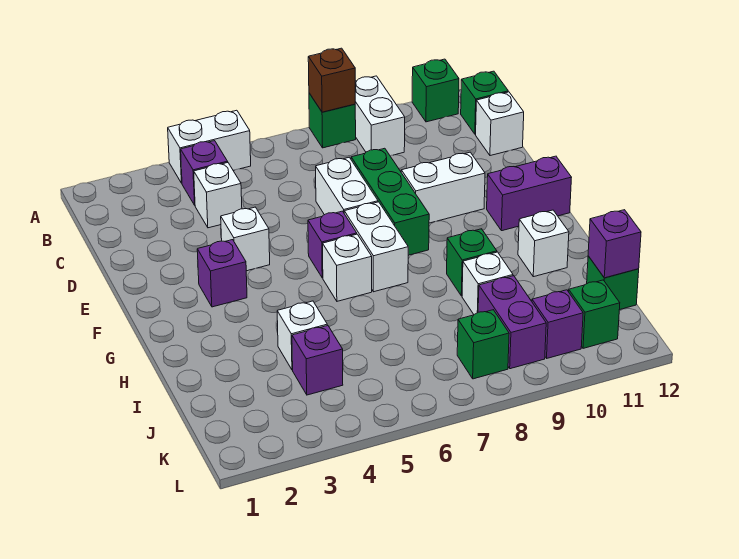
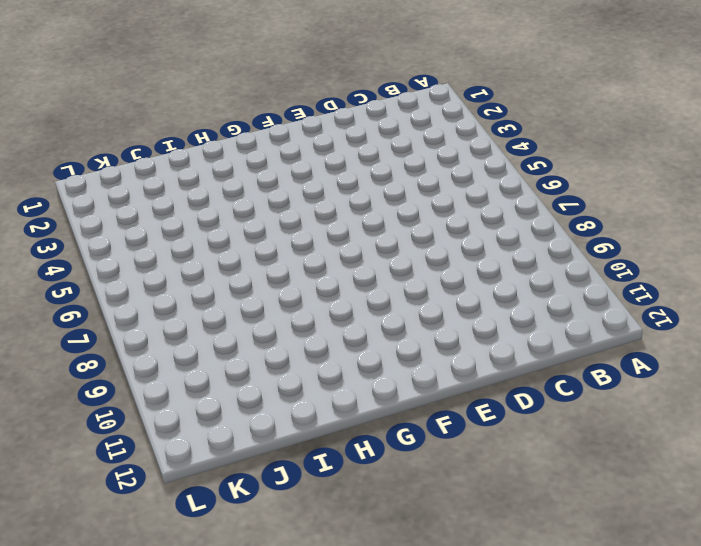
none -> white 1x2 brick [168,110,251,183]
none -> green 1x1 brick [309,93,356,148]
none -> white 1x2 brick [355,76,405,156]

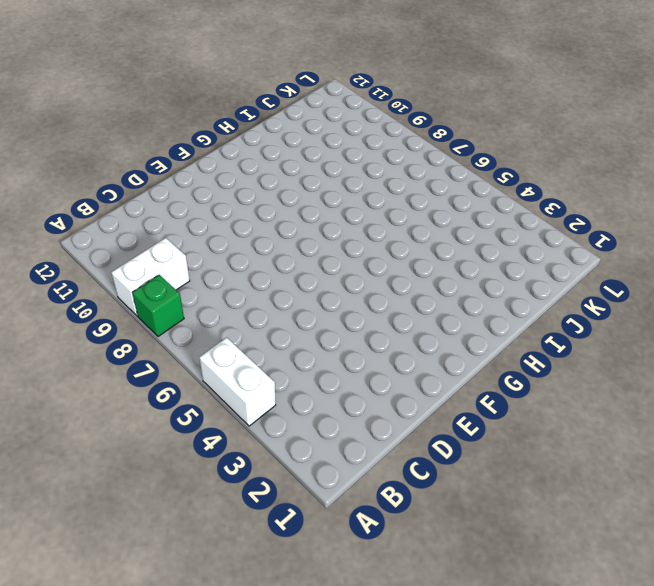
none -> green 1x1 brick [412,59,459,122]
none -> purple 1x1 brick [181,141,228,205]
none -> green 1x1 brick [461,71,508,134]

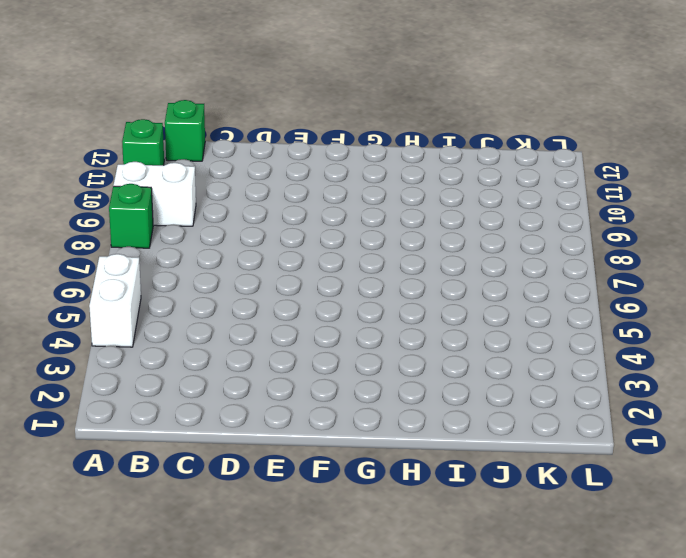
none -> purple 1x1 brick [181,141,228,205]
none -> white 1x1 brick [194,163,242,228]
none -> white 1x1 brick [476,92,524,156]

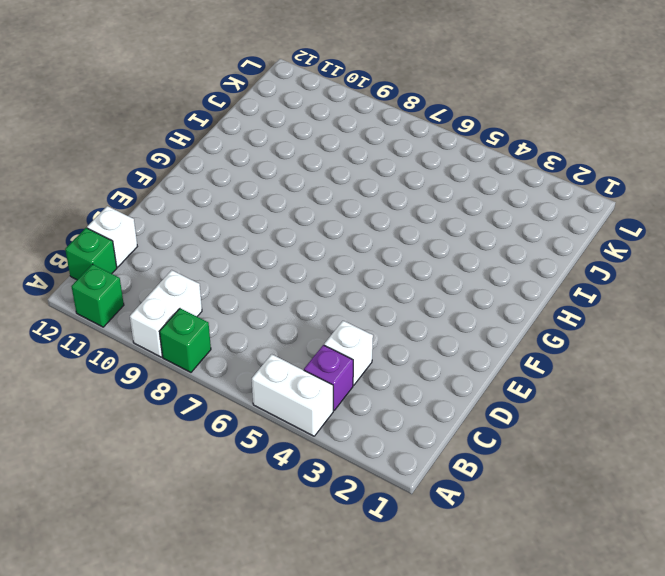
none -> white 1x2 brick [316,157,378,215]
none -> green 1x3 brick [351,148,429,255]
none -> white 1x1 brick [221,207,270,271]

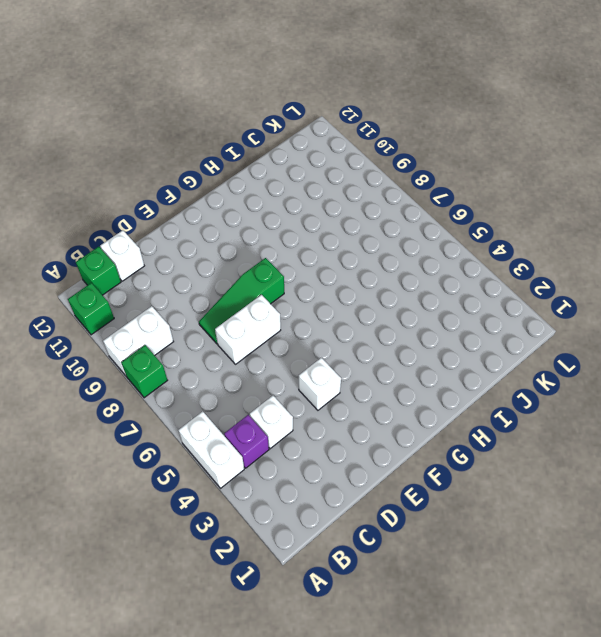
green 1x3 slope [199,258,284,344] -> green 1x3 brick [351,148,429,255]
none -> white 1x2 brick [401,152,485,223]
none -> purple 1x1 brick [197,240,247,307]
none -> purple 1x1 brick [308,211,357,278]

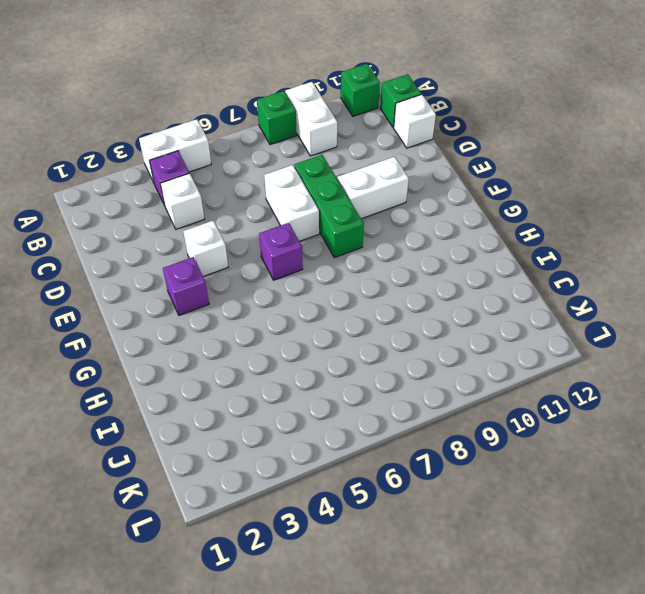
none -> white 1x2 brick [344,202,408,292]
none -> purple 1x2 brick [487,156,572,231]
none -> white 1x1 brick [323,234,372,301]

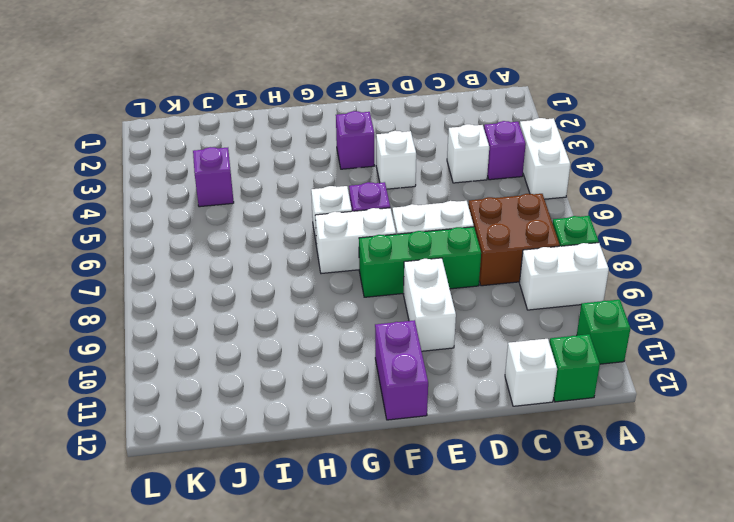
brown 2x2 brick [468,194,560,286] -> none
none -> green 1x1 brick [447,229,497,296]
none -> white 1x1 brick [518,210,569,277]
none -> white 1x1 brick [277,301,327,370]

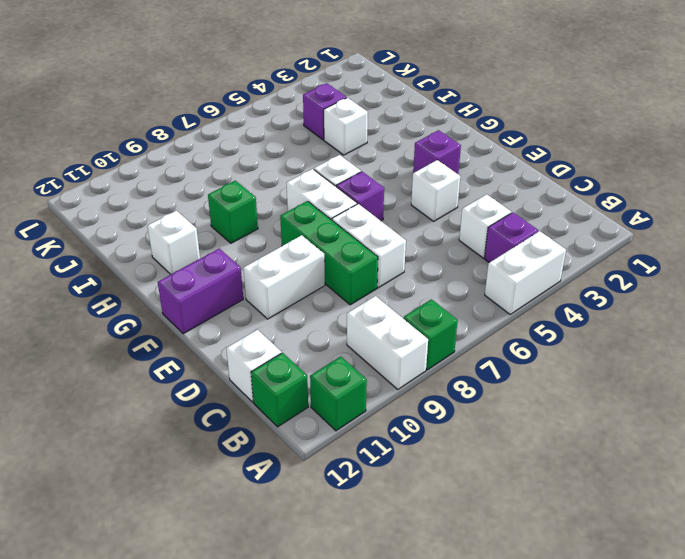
none -> white 1x1 brick [462,252,513,314]
none -> purple 1x2 brick [478,276,546,369]
none -> green 1x1 brick [587,256,639,310]

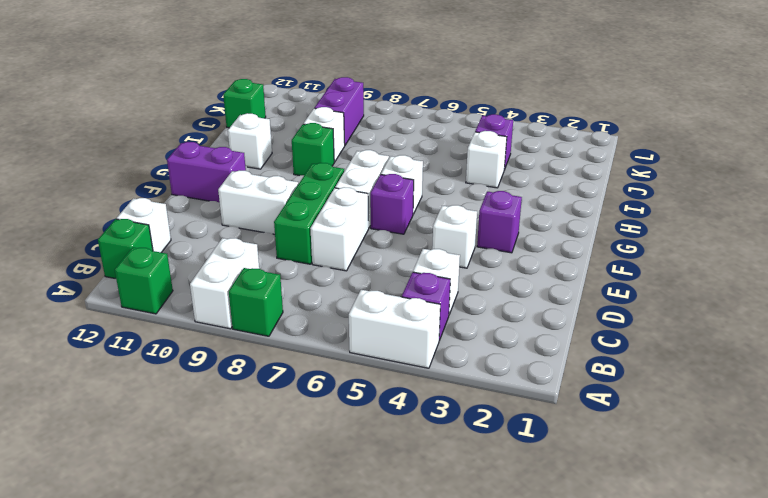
none -> green 1x1 brick [457,310,509,379]
none -> purple 1x1 brick [532,290,583,358]
none -> green 1x1 brick [569,280,620,348]

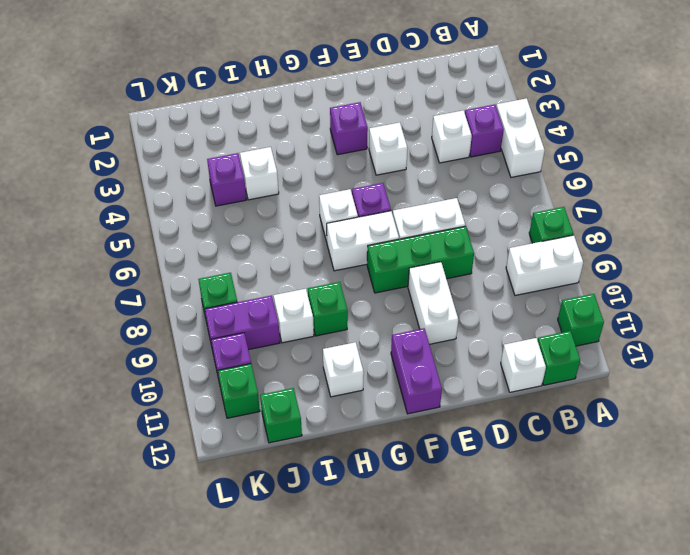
none -> brown 1x1 brick [308,48,355,112]
none -> purple 1x1 brick [588,210,641,278]

